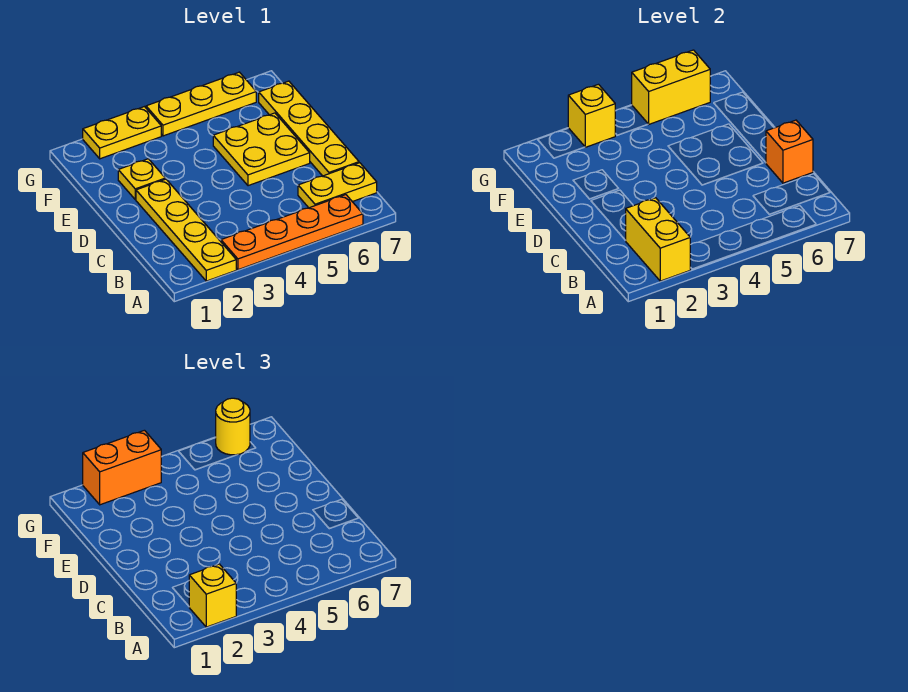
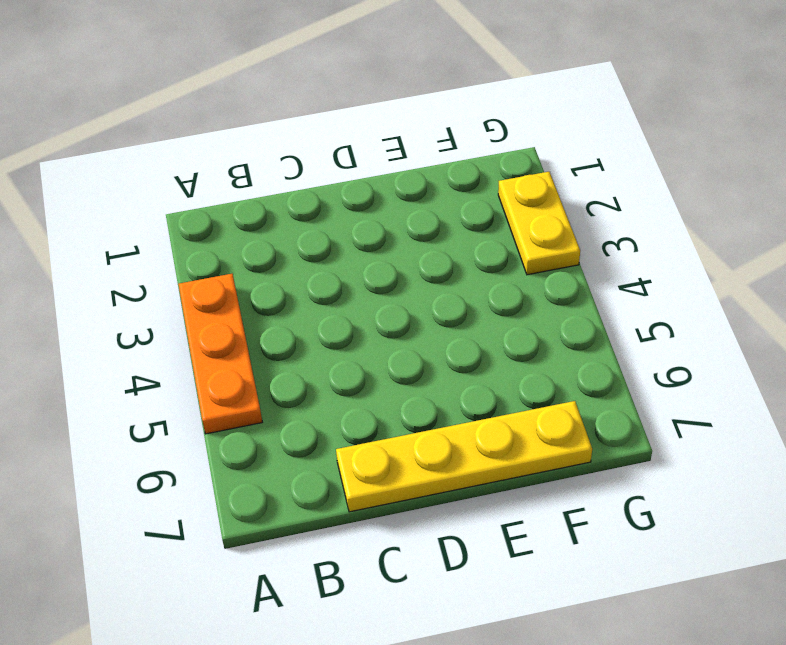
orange 1x3 plate [178,274,262,434] -> orange 1x4 plate [221,195,363,270]
none -> yellow 1x4 plate [136,179,236,281]
none -> yellow 1x2 plate [298,163,377,208]
none -> yellow 2x2 plate [213,113,310,186]

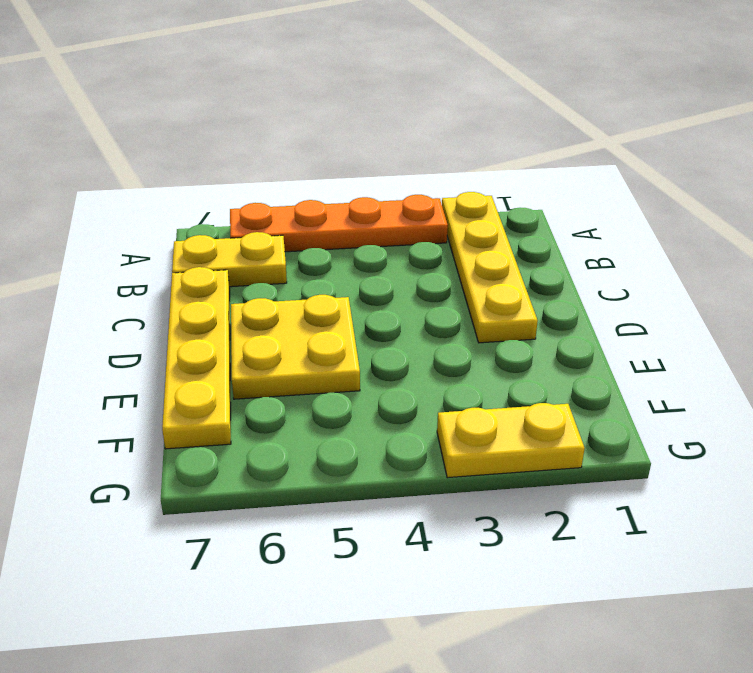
none -> yellow 1x1 plate [118,159,165,200]
none -> yellow 1x3 plate [146,72,256,136]
none -> yellow 1x2 brick [625,198,690,281]

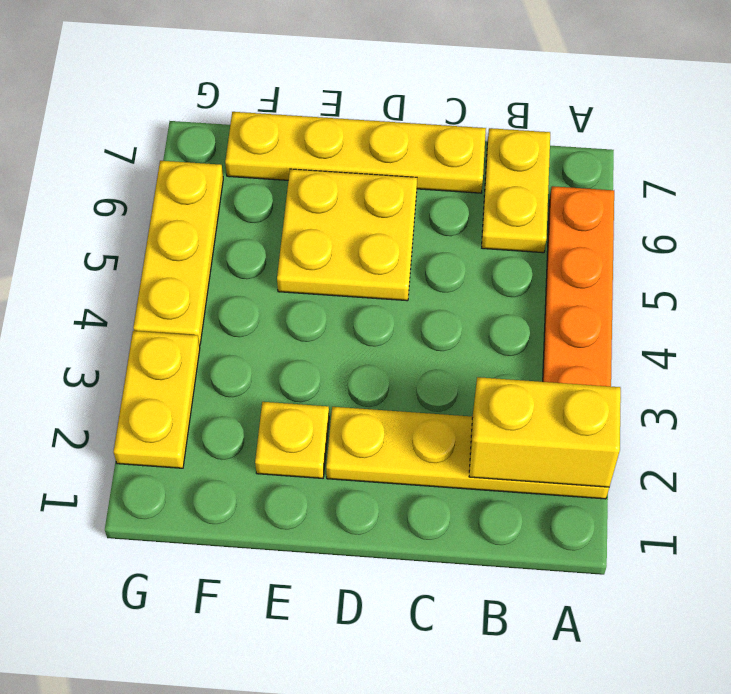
none -> orange 1x1 brick [766,120,813,183]
none -> yellow 1x1 brick [568,84,615,147]
none -> yellow 1x2 brick [632,50,710,124]

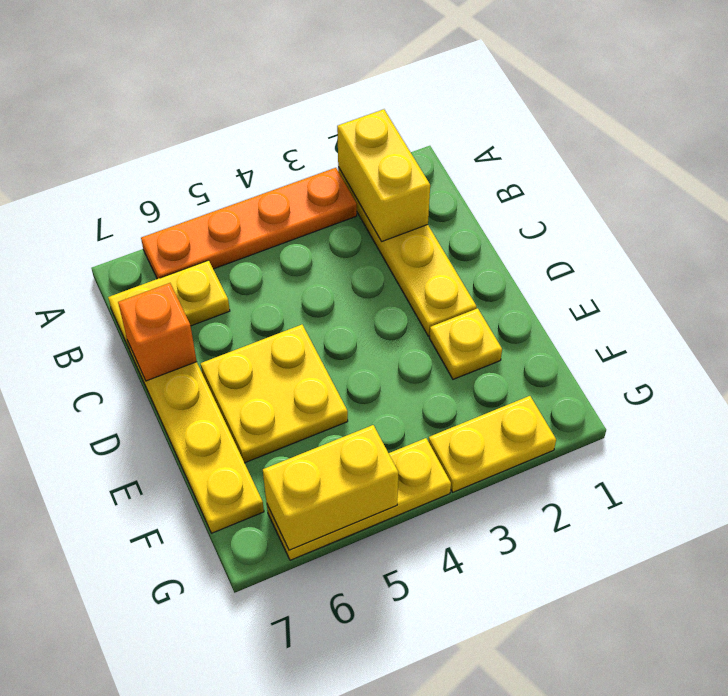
none -> yellow 1x1 brick [568,84,615,147]
none -> yellow 1x1 brick [189,564,236,627]
none -> orange 1x2 brick [83,430,161,505]

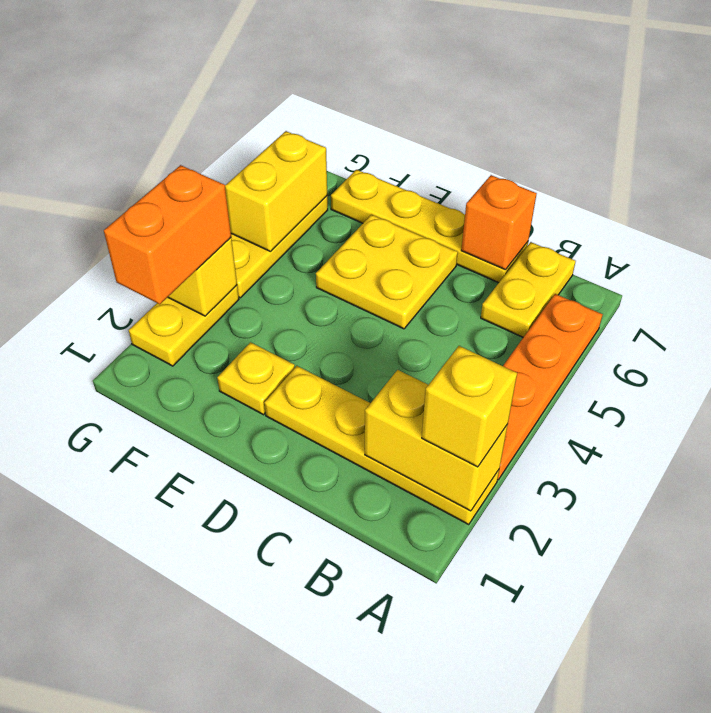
none -> yellow 1x1 round brick [216,398,250,455]

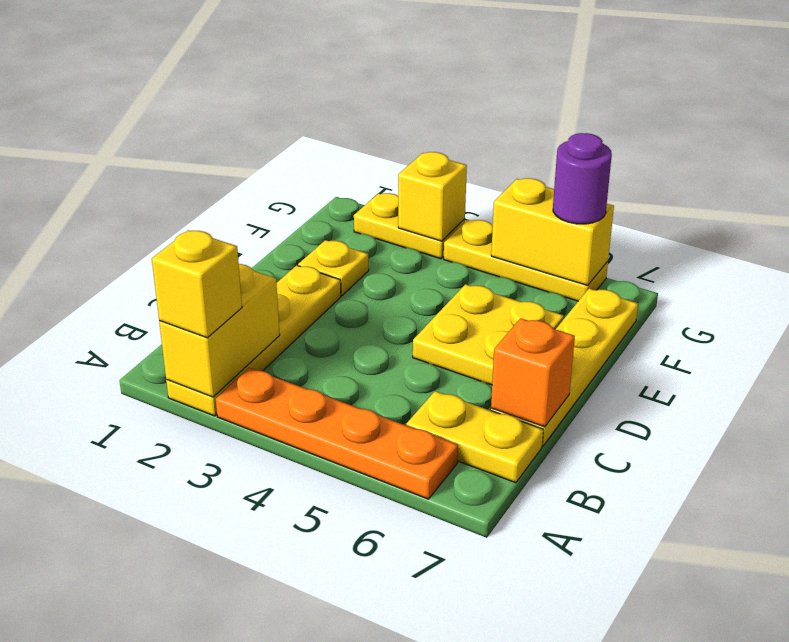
purple 1x1 round brick [553,133,612,224] -> yellow 1x1 round brick [216,398,250,455]
none -> orange 1x2 brick [83,430,161,505]

